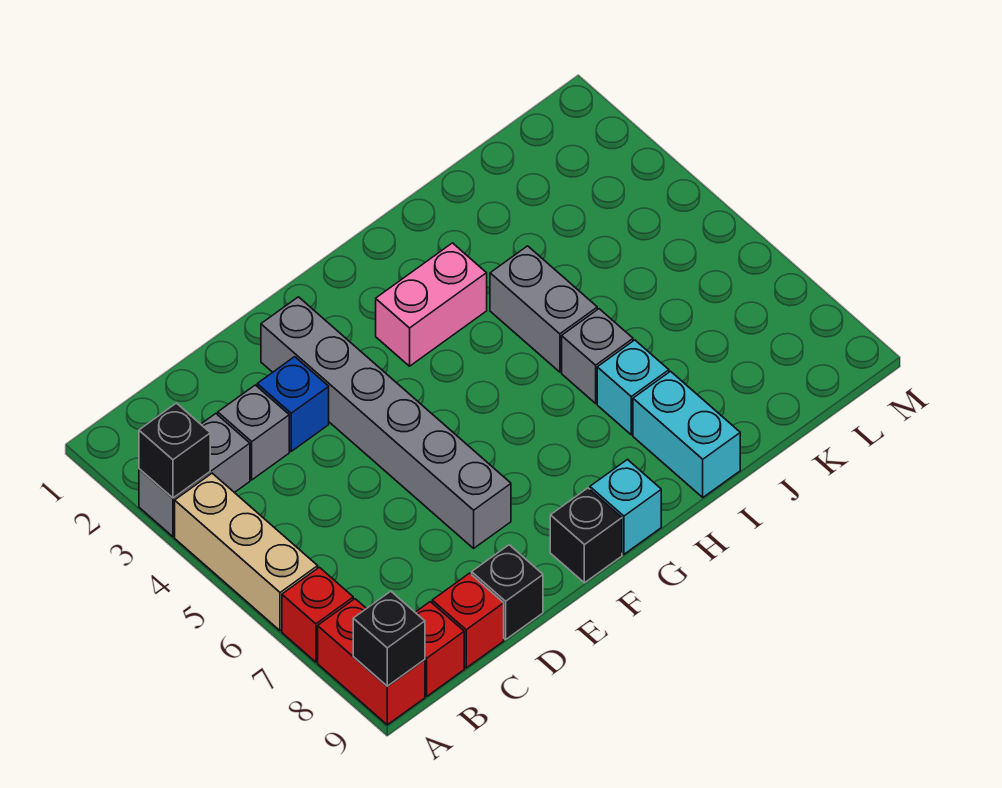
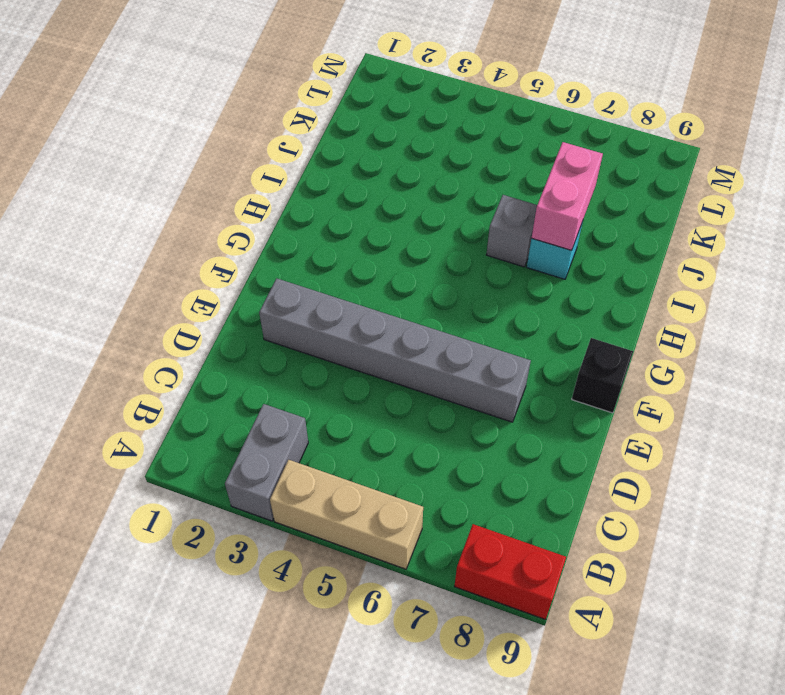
pink 1x2 brick [532,142,603,250] -> pink 1x2 brick moved to [376,243,487,366]
none -> red 1x1 brick [282,567,353,662]
none -> red 1x1 brick [415,602,464,696]
none -> grey 1x1 brick [218,385,289,480]

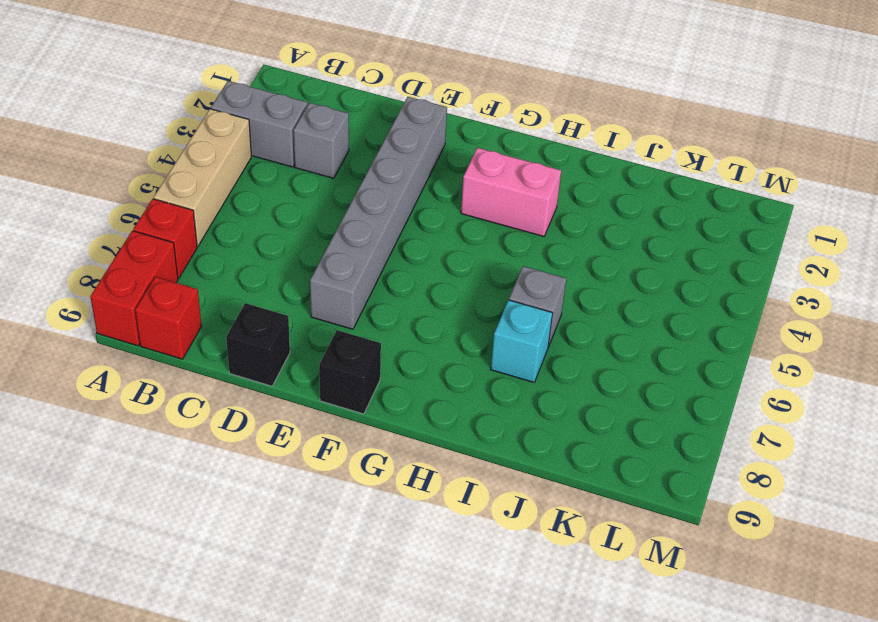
none -> red 1x1 brick [432,573,504,668]
none -> blue 1x1 brick [257,357,329,451]
none -> cyan 1x1 brick [590,460,661,554]

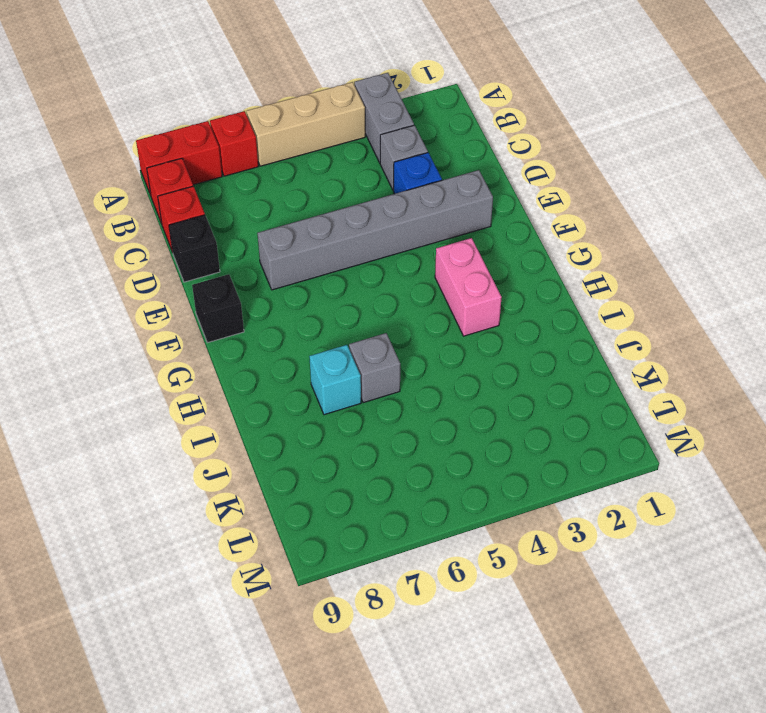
none -> cyan 1x1 brick [590,460,661,554]
none -> grey 1x2 brick [490,246,597,372]
none -> cyan 1x2 brick [633,371,740,497]

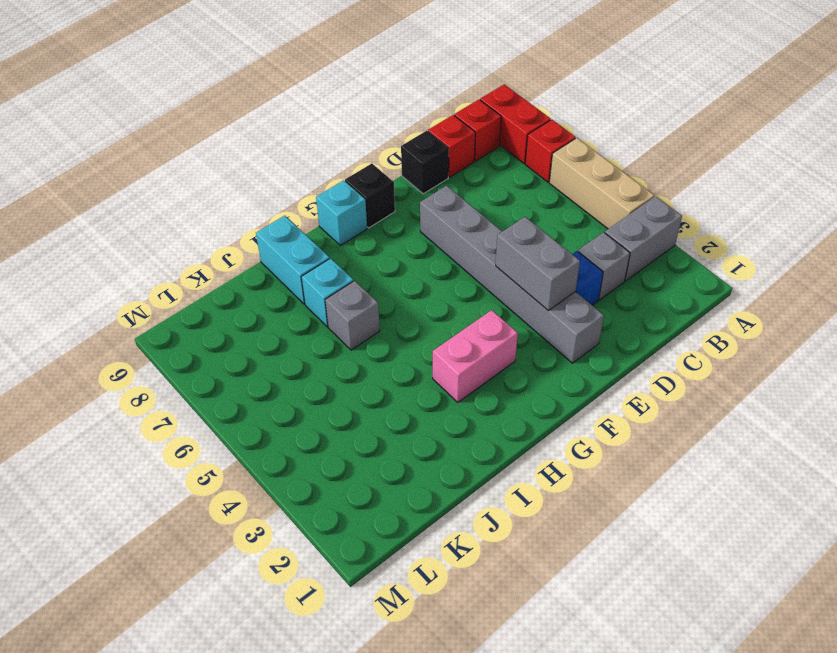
grey 1x2 brick [496,217,580,311] -> grey 1x2 brick moved to [490,246,597,372]
none -> black 1x1 brick [139,403,210,498]
none -> black 1x1 brick [353,591,425,686]

